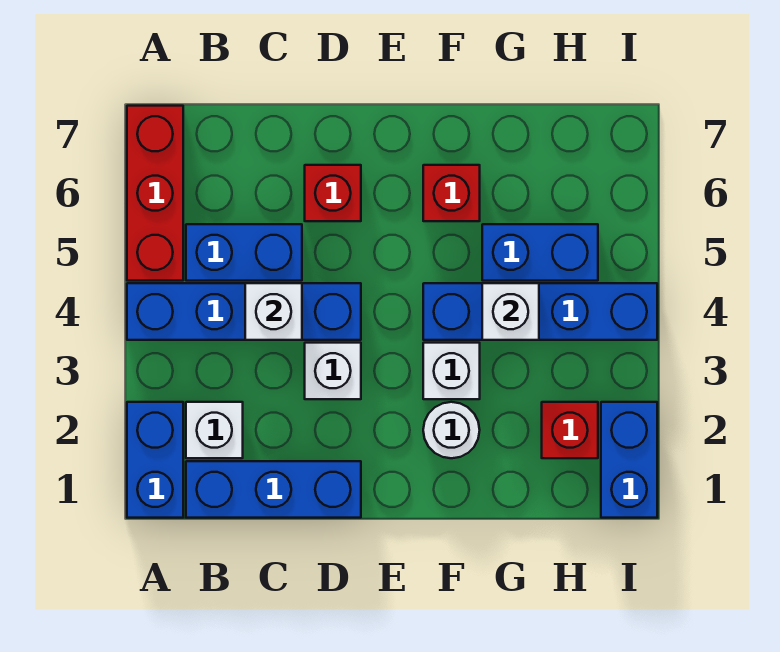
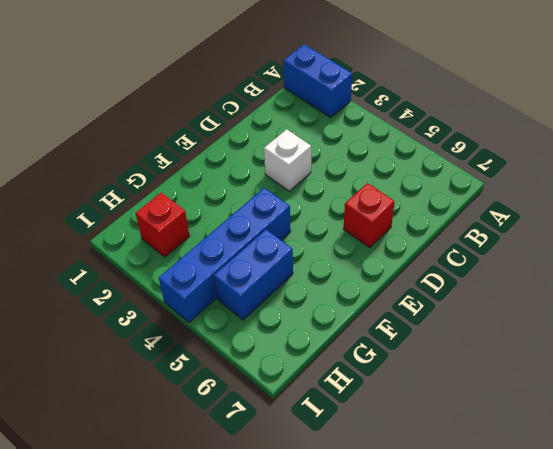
none -> blue 1x4 brick [127,283,361,340]
none -> red 1x3 brick [127,106,183,281]
none -> blue 1x3 brick [186,461,361,518]

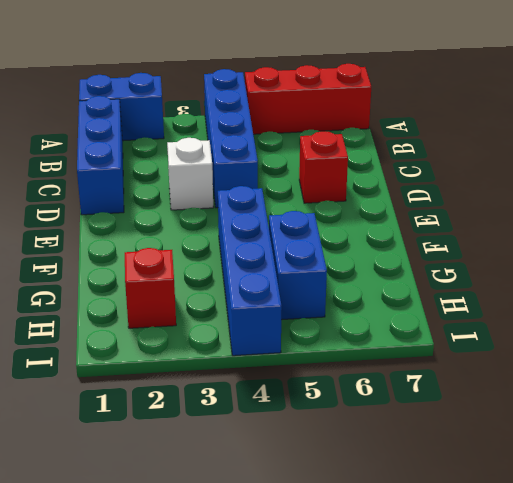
none -> white 1x1 brick [186,402,243,458]
none -> blue 1x2 brick [186,224,302,281]
none -> white 1x1 round brick [423,402,480,458]

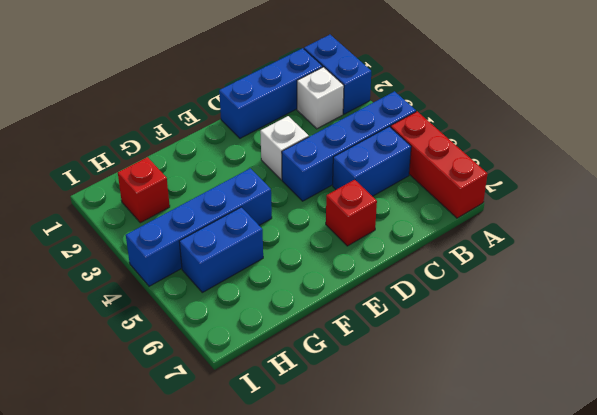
none -> white 1x1 round brick [423,402,480,458]
none -> white 1x1 brick [423,343,480,399]
none -> red 1x1 brick [423,165,480,221]

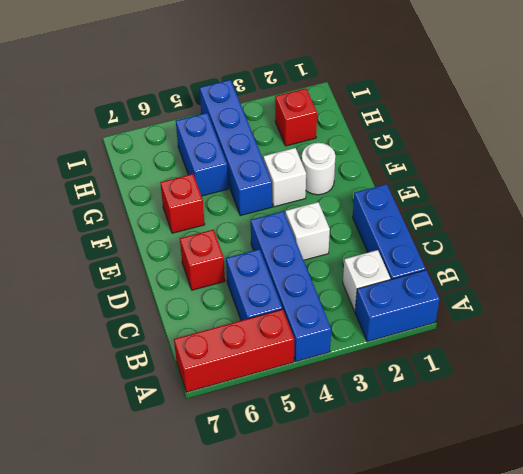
none -> blue 1x2 brick [601,402,657,518]
none -> white 1x1 brick [245,283,302,340]
none -> white 1x1 brick [482,283,539,340]

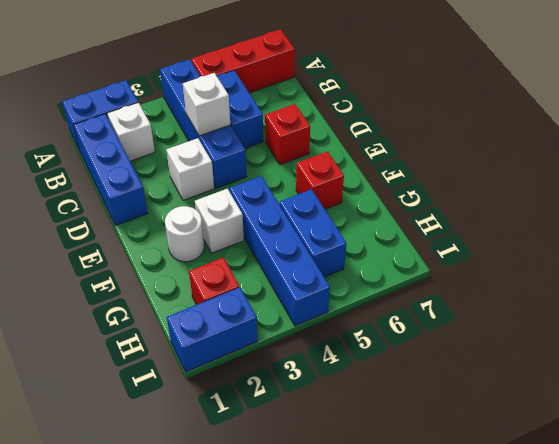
none -> white 1x1 brick [482,283,539,340]

